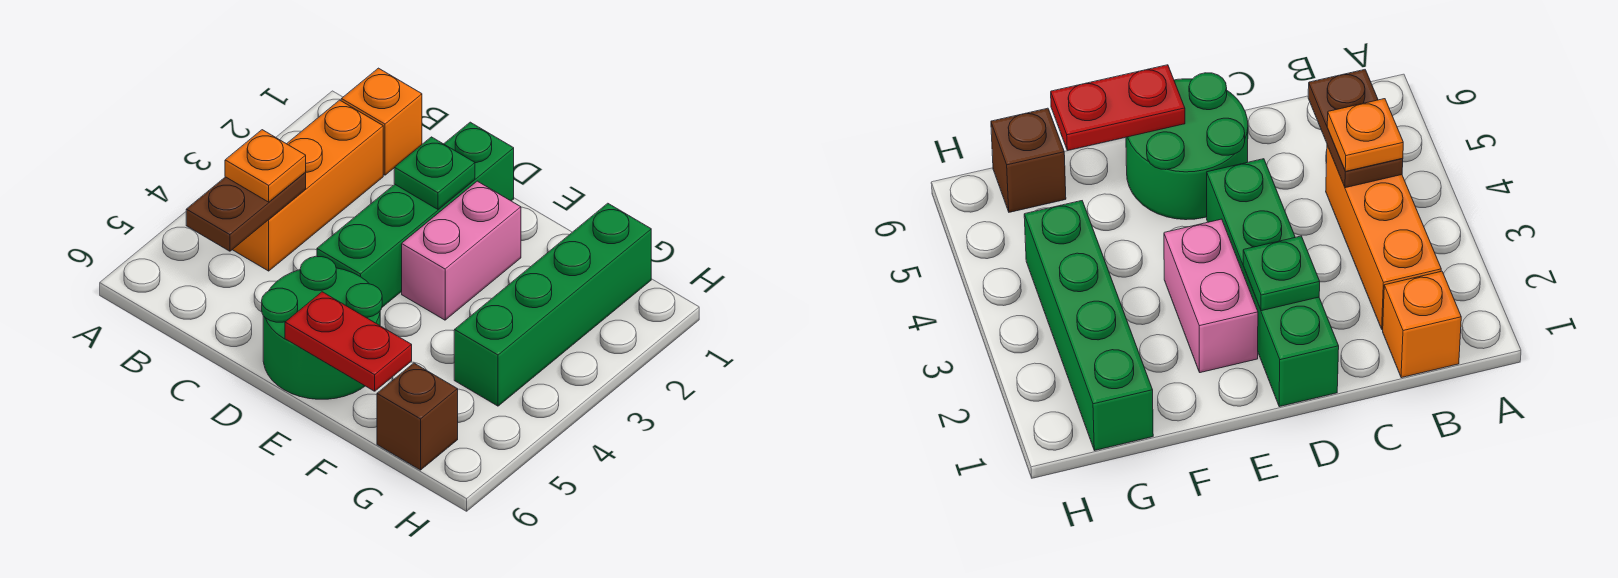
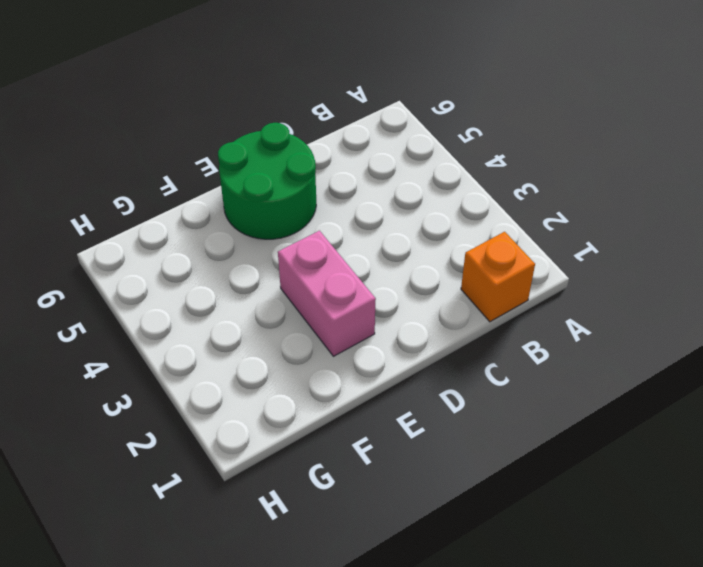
none -> orange 1x3 brick [232,100,383,271]
none -> green 1x4 brick [317,122,514,307]

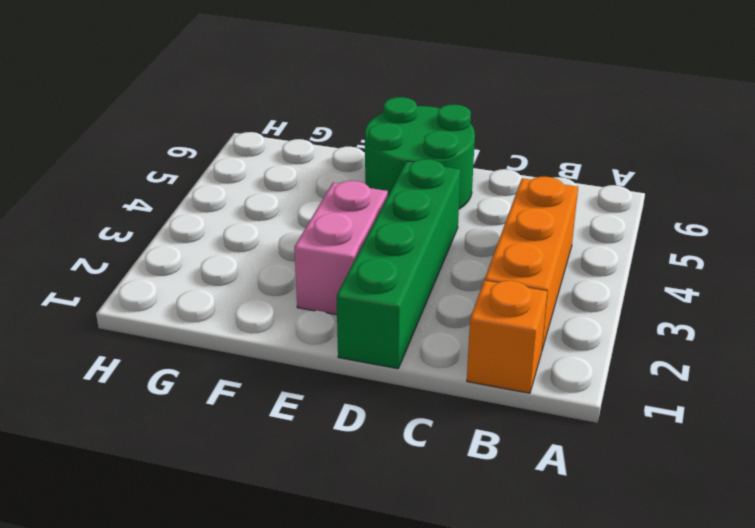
none -> green 1x4 brick [454,203,651,406]
none -> brown 1x1 brick [377,363,458,470]

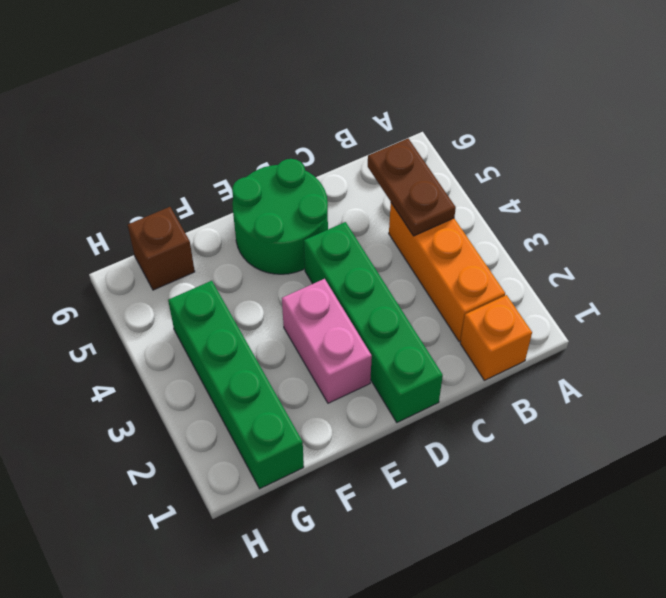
none -> green 1x1 plate [394,137,475,209]
none -> red 1x2 plate [285,292,412,391]

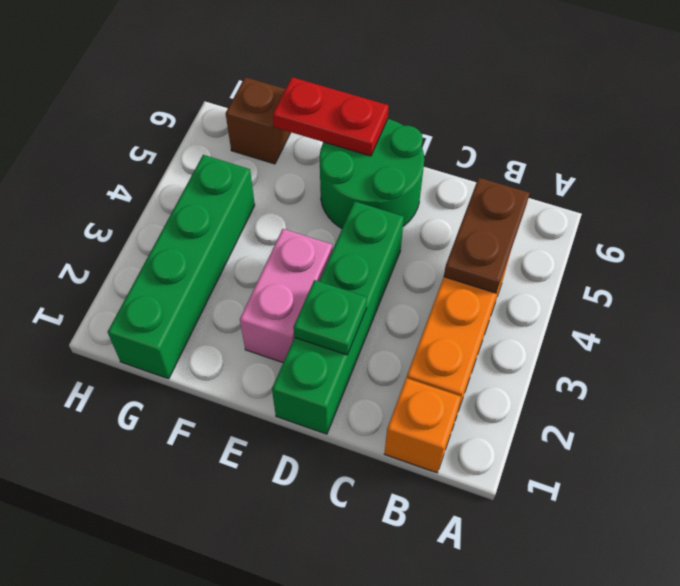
none -> orange 1x1 plate [225,130,306,202]

